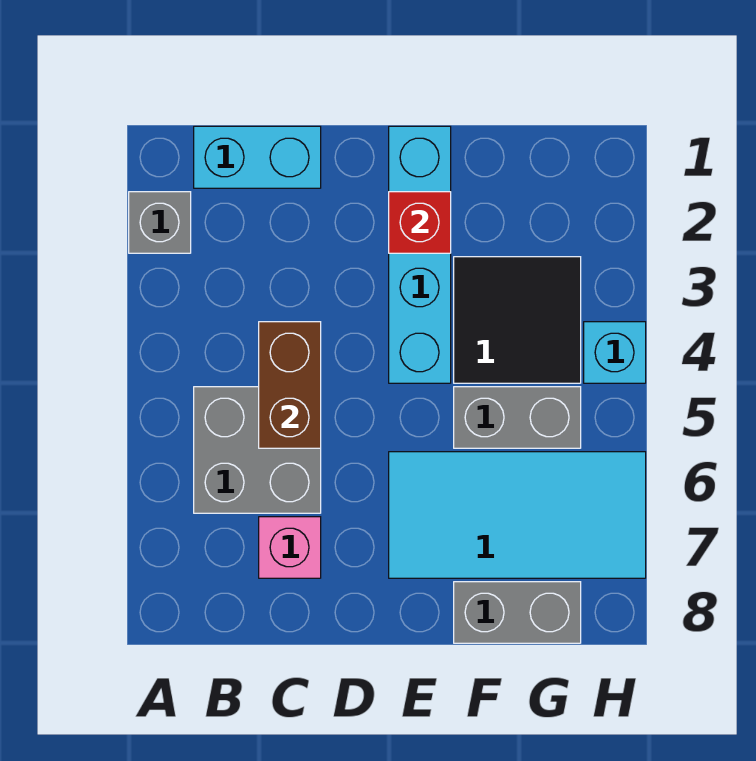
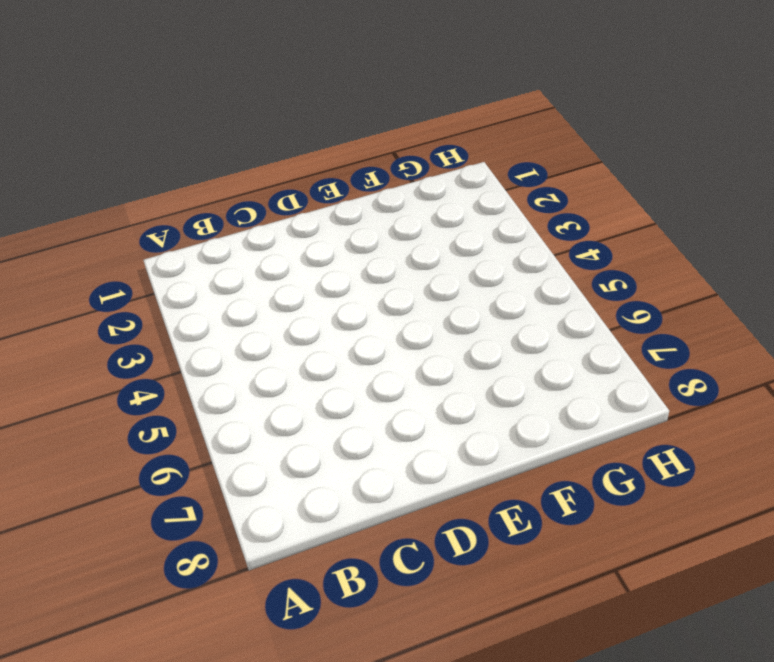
none -> grey 1x1 brick [129,192,191,253]
none -> cyan 1x2 brick [194,126,321,188]
none -> grey 2x2 brick [194,387,321,513]

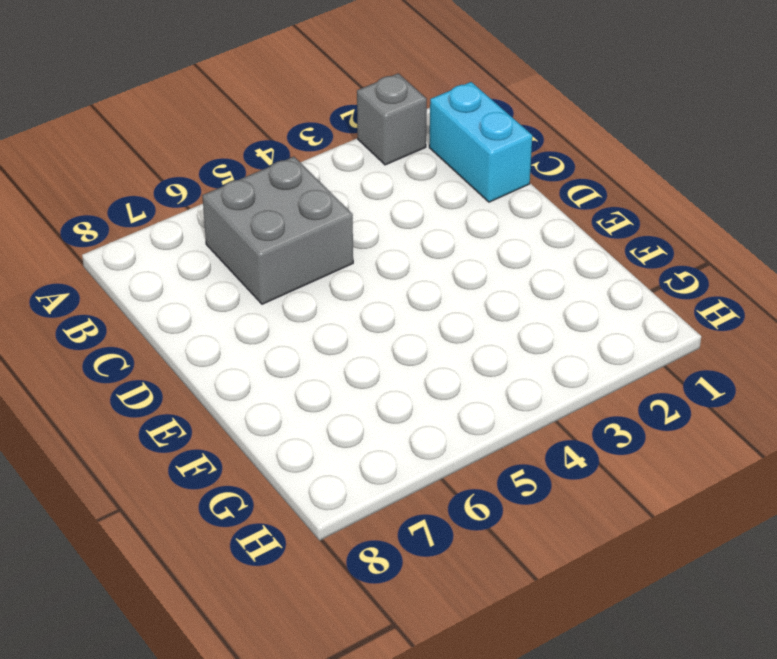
none -> pink 1x1 brick [259,517,321,578]
none -> cyan 1x4 brick [389,126,451,383]
none -> cyan 2x4 tile [389,452,646,578]

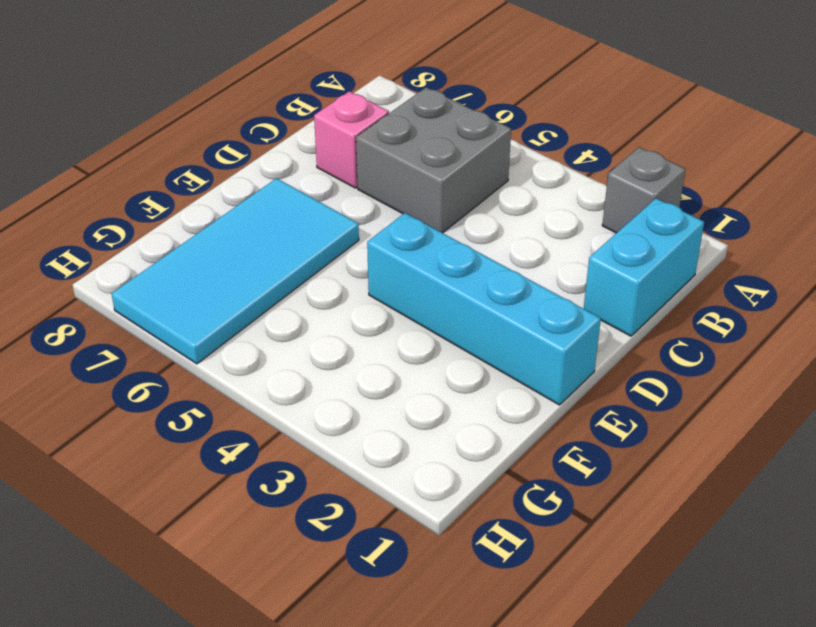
none -> black 2x2 tile [454,257,581,383]
none -> grey 1x2 brick [454,387,581,448]
none -> grey 1x2 brick [454,582,581,643]

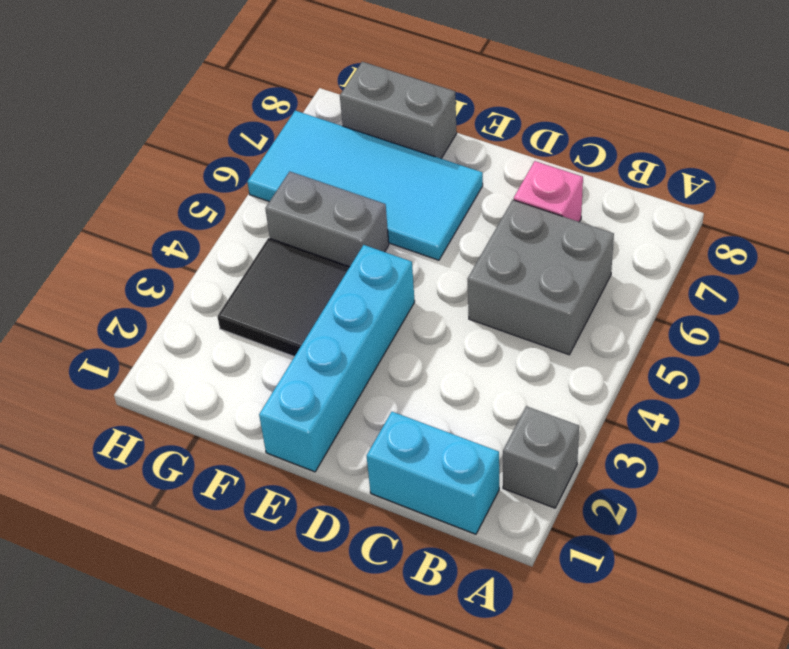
none -> cyan 1x1 brick [584,322,646,383]
none -> brown 1x2 brick [259,322,321,448]
none -> red 1x1 brick [389,192,451,253]

